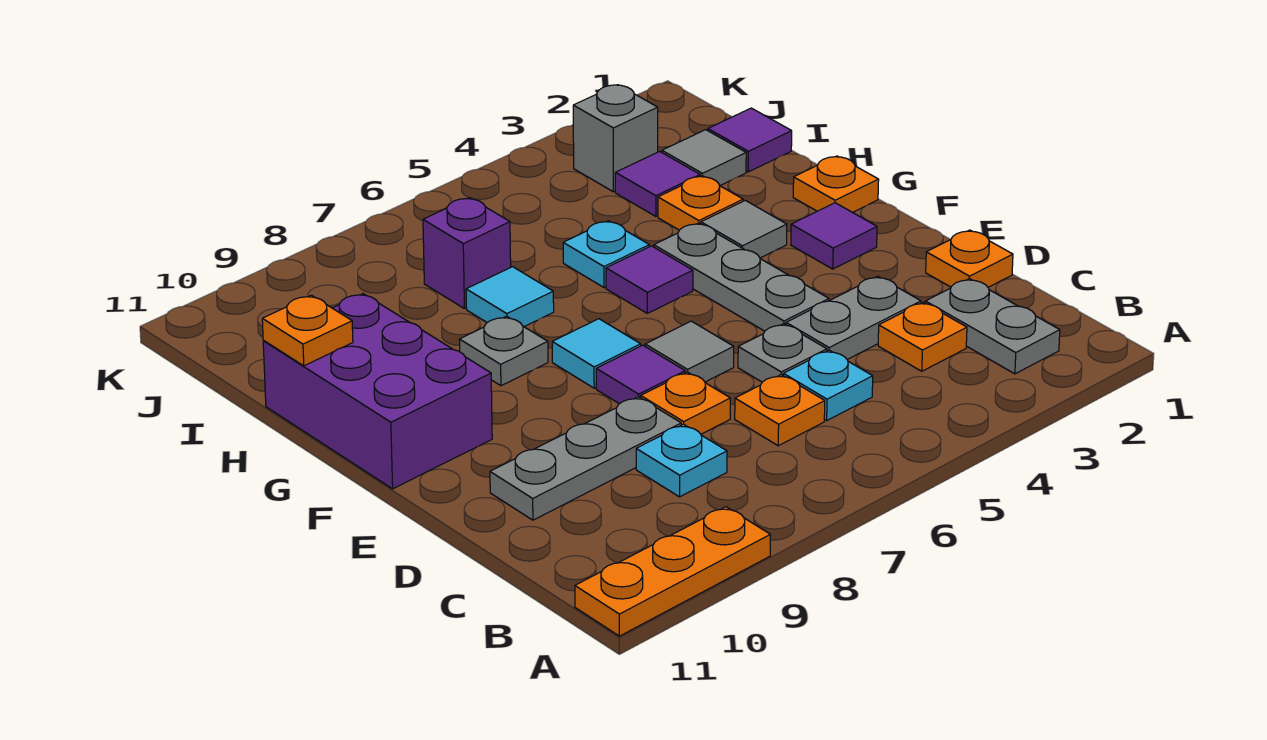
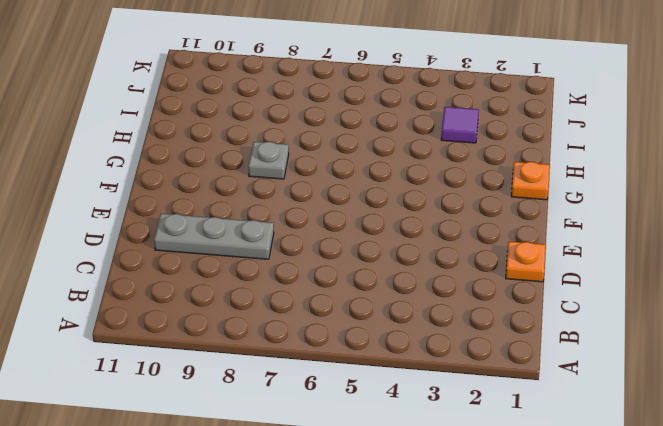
none -> orange 1x3 plate [575,507,770,636]
none -> grey 1x2 plate [925,279,1060,374]
none -> orange 1x1 plate [878,302,967,371]
none -> cyan 1x1 plate [783,350,873,421]

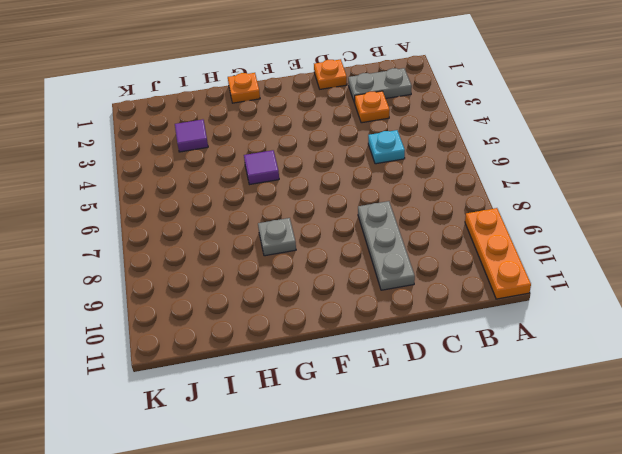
none -> orange 1x1 plate [735,375,825,446]
none -> cyan 1x1 plate [636,424,727,497]
none -> grey 1x2 plate [786,276,921,359]
none -> grey 1x1 plate [738,324,827,382]

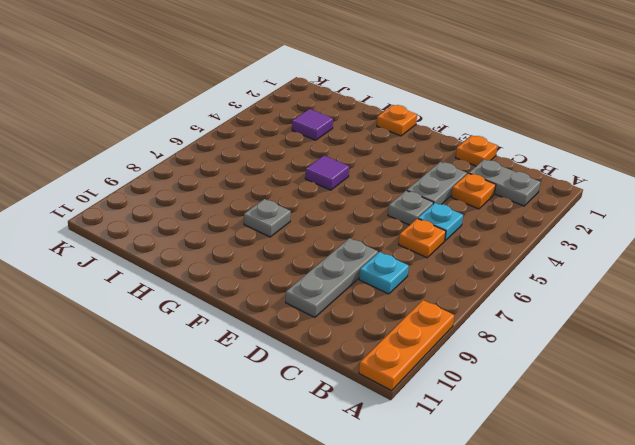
none -> orange 1x1 plate [641,372,730,434]
none -> grey 1x3 plate [654,223,829,331]
none -> grey 1x1 tile [645,321,734,382]
none -> purple 1x1 tile [596,345,685,404]

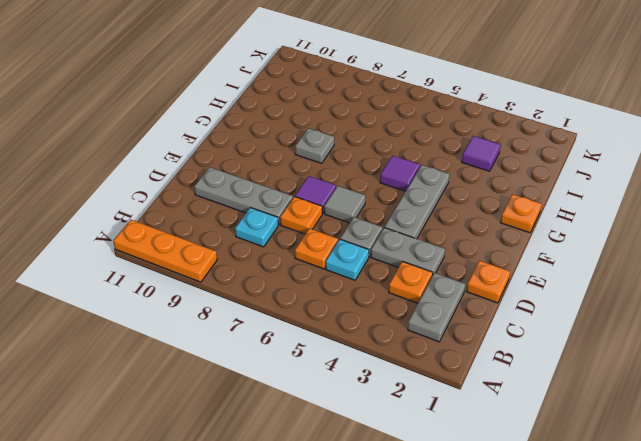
none -> purple 1x1 tile [791,203,877,269]
none -> cyan 1x1 tile [552,319,641,388]
none -> purple 2x3 brick [263,294,492,489]
none -> grey 1x1 tile [701,200,787,258]

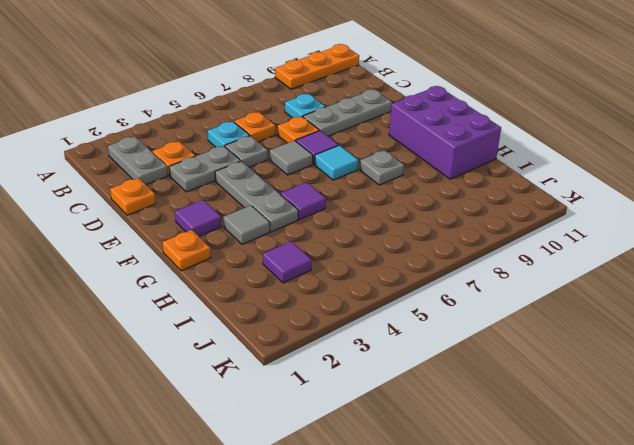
none -> orange 1x1 plate [658,176,743,230]
none -> cyan 1x1 plate [563,221,649,288]
none -> cyan 1x1 tile [466,267,554,327]
none -> purple 1x1 tile [708,108,792,172]

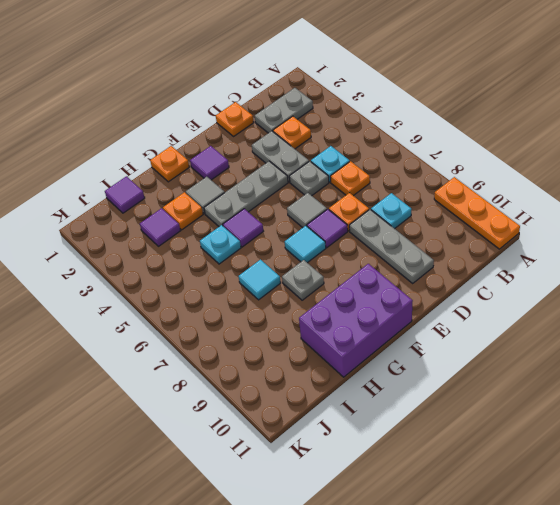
none -> grey 1x1 tile [662,130,746,186]
none -> purple 1x1 brick [423,198,511,309]
none -> grey 1x1 brick [573,85,658,192]
none -> orange 1x1 plate [262,295,353,366]

